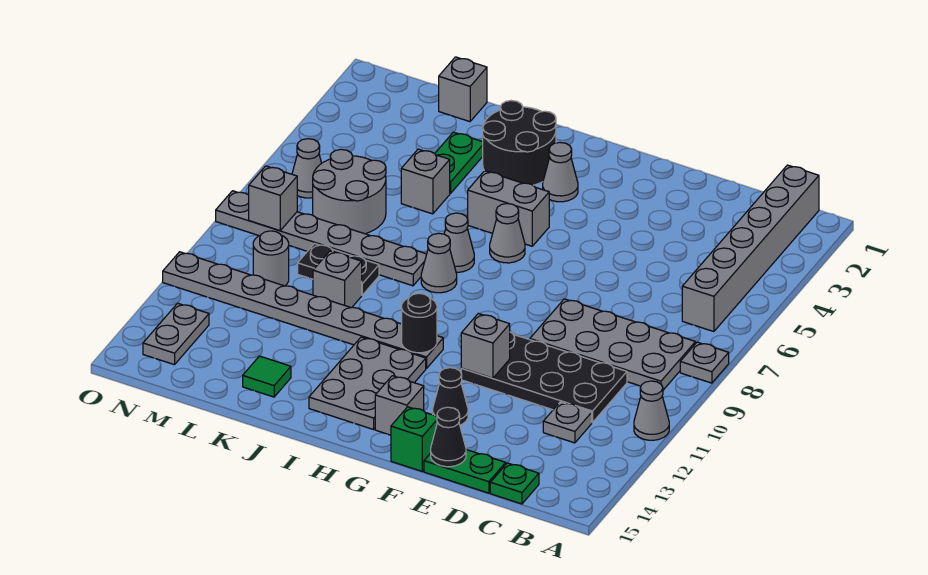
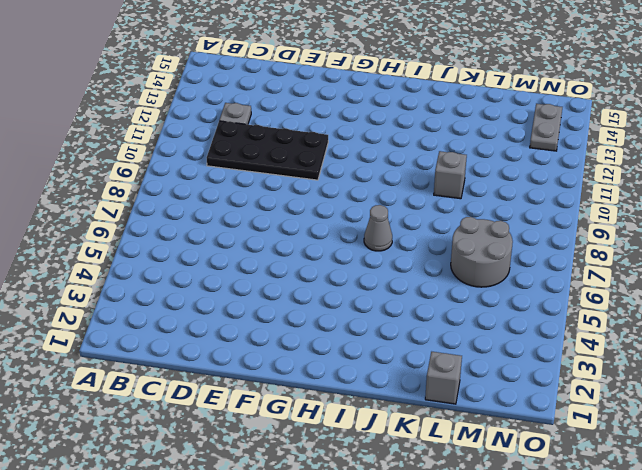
none -> grey 1x1 plate [680,342,729,383]
none -> grey 1x1 cone [634,381,669,440]
none -> grey 1x6 brick [682,165,819,332]
none -> grey 2x4 plate [530,299,695,390]

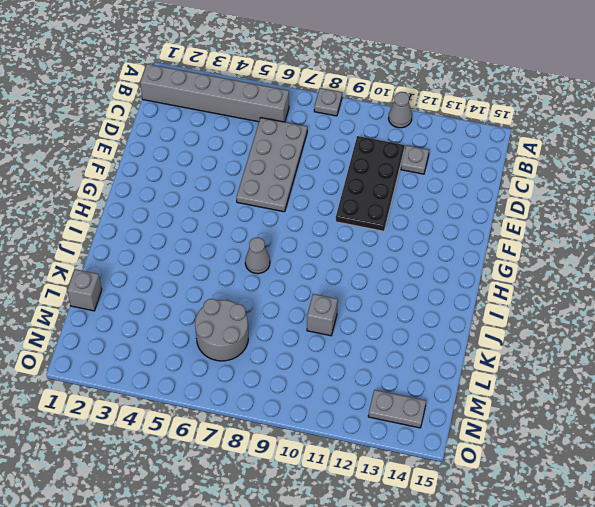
grey 2x4 plate [236,118,307,212] -> grey 2x4 plate moved to [530,299,695,390]
none -> green 1x1 plate [490,463,539,504]
none -> green 1x2 plate [424,450,506,493]
none -> black 1x1 cone [433,368,468,425]
none -> green 1x1 brick [391,407,438,471]

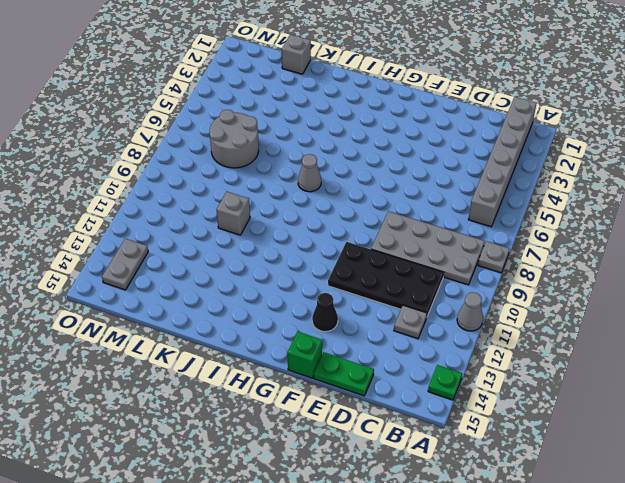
green 1x1 plate [428,365,462,400] -> green 1x1 plate moved to [490,463,539,504]
none -> grey 1x1 brick [375,376,424,435]
none -> grey 1x1 cone [543,143,578,202]
none -> grey 1x2 brick [468,171,549,246]
none -> grey 1x1 cone [490,204,525,263]

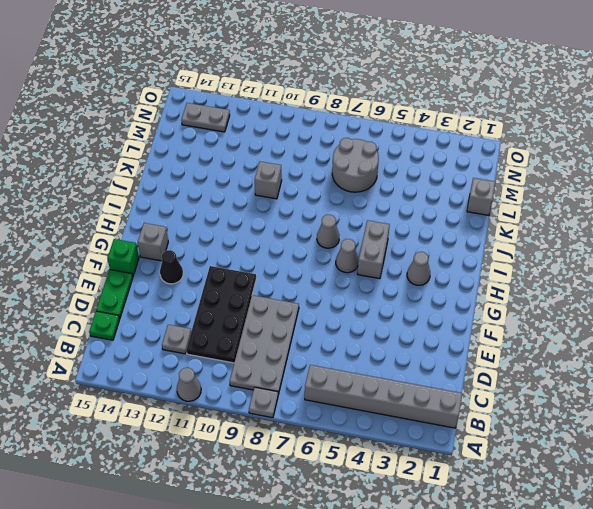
none -> grey 1x8 plate [163,252,443,368]
none -> grey 2x3 plate [309,337,426,429]
none -> black 2x2 round brick [483,101,556,185]
none -> grey 1x1 cone [421,233,457,293]

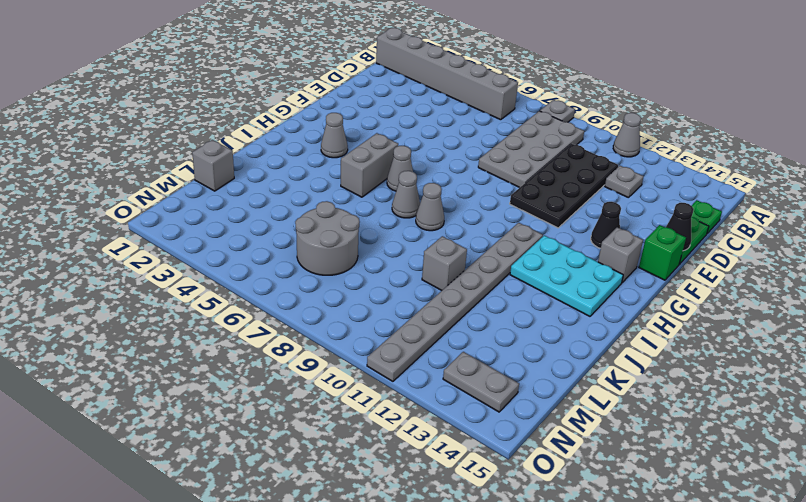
cyan 2x3 plate [510,235,623,316] -> grey 2x3 plate [309,337,426,429]
none -> black 2x2 round brick [483,101,556,185]
none -> grey 1x6 plate [216,191,427,286]
none -> green 1x2 plate [435,132,483,194]
none -> grey 1x1 brick [401,149,450,214]

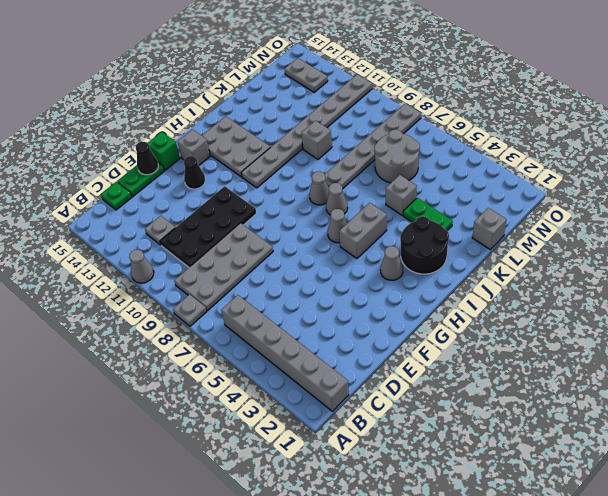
none -> black 1x2 plate [298,244,379,295]
none -> green 1x1 tile [243,356,291,397]
none -> grey 1x1 round brick [253,231,289,286]
none -> grey 1x1 cone [292,139,322,198]

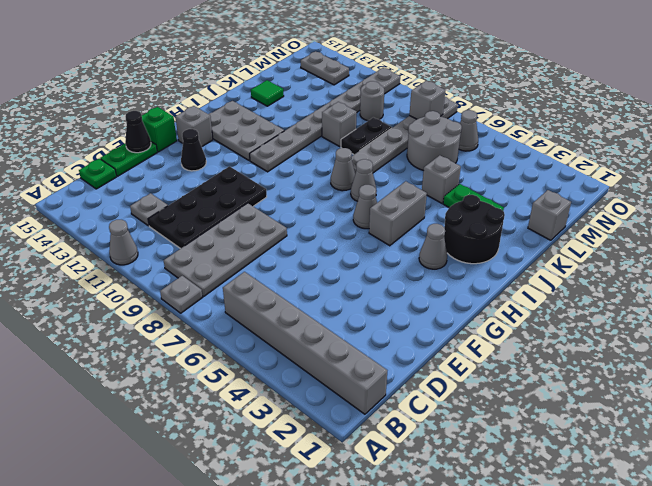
none -> grey 1x1 brick [461,314,510,378]
none -> black 1x1 round brick [402,293,437,353]

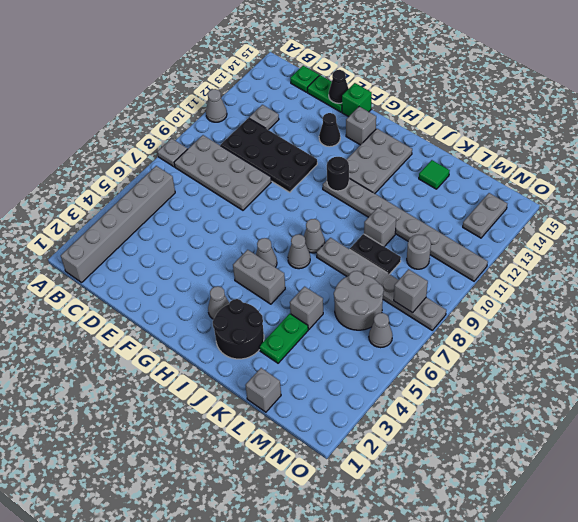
none -> grey 1x1 brick [461,314,510,378]

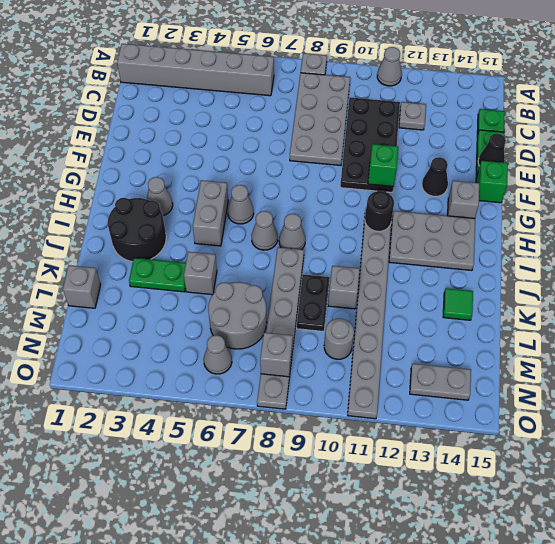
green 1x1 brick [368,144,398,187] -> grey 1x1 brick [461,314,510,378]

